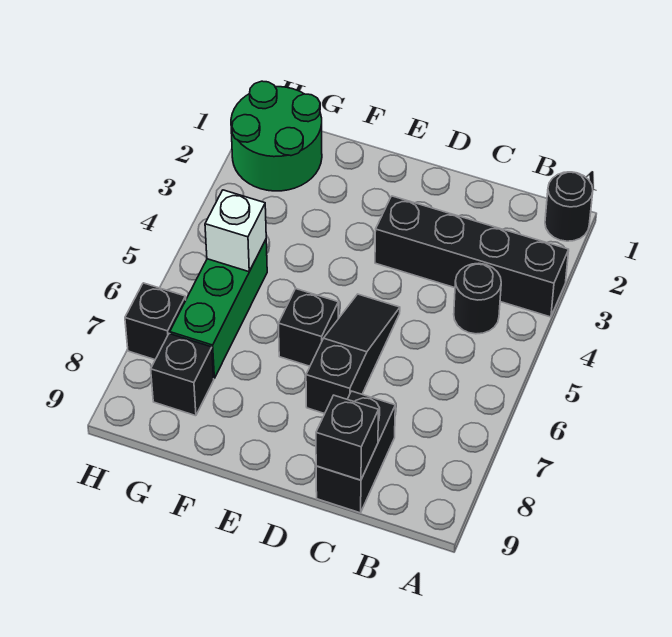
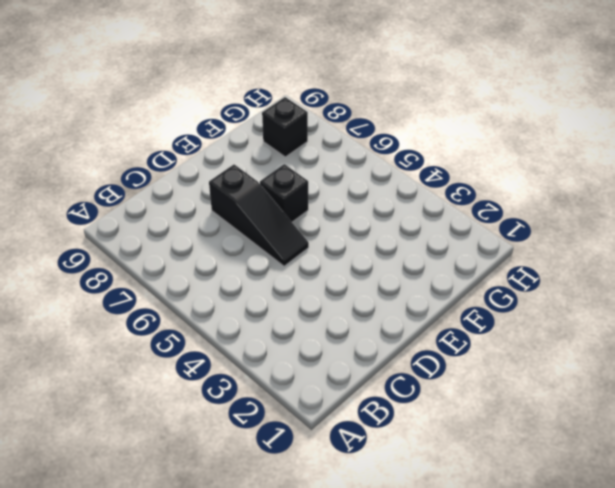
none -> black 1x1 round brick [545,172,593,241]
none -> black 1x4 brick [375,196,569,317]
none -> black 1x1 round brick [454,263,501,334]

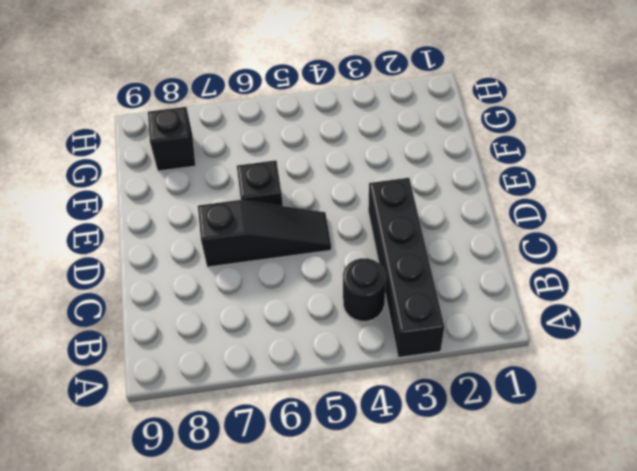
none -> black 1x1 round brick [545,172,593,241]
none -> black 1x2 brick [316,391,395,513]
none -> green 2x2 round brick [231,81,322,191]

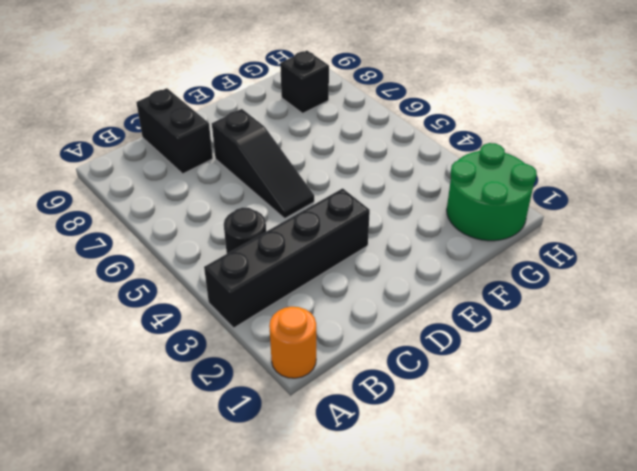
orange 1x1 round brick [269,307,316,378] -> black 1x1 round brick [545,172,593,241]
none -> black 1x1 brick [278,289,338,366]
none -> green 1x3 brick [170,240,267,378]
none -> black 1x1 brick [125,283,186,360]

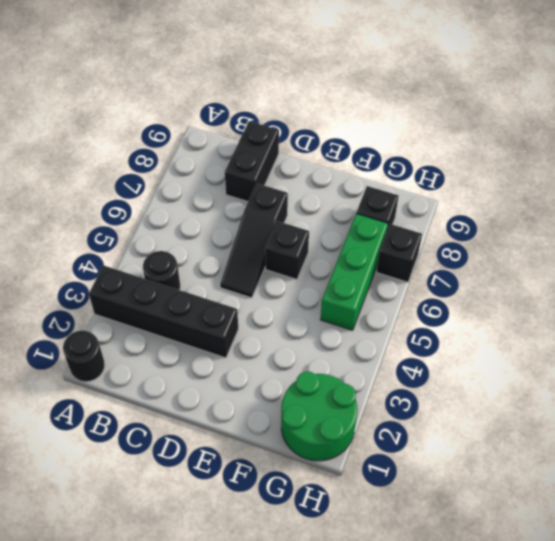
none -> black 1x1 brick [316,395,379,480]
none -> white 1x1 brick [205,190,266,272]

